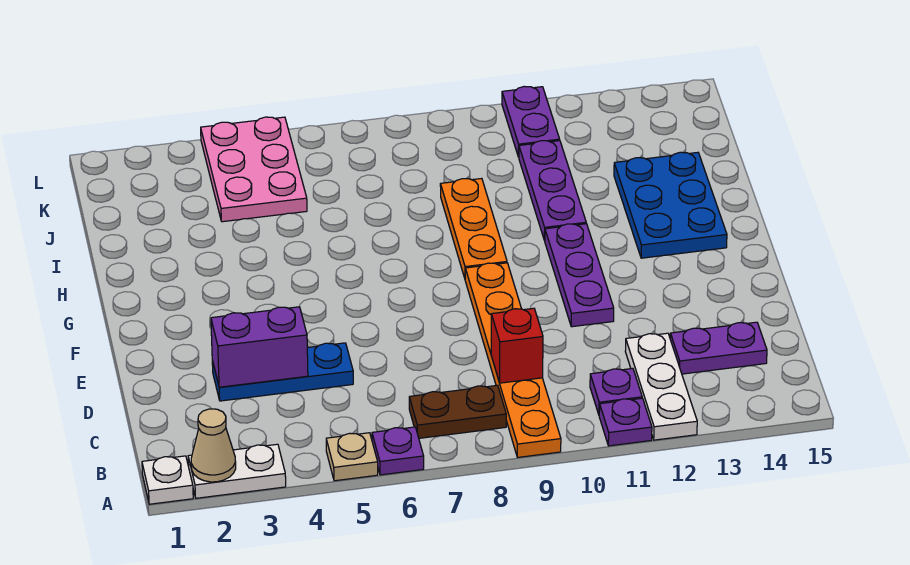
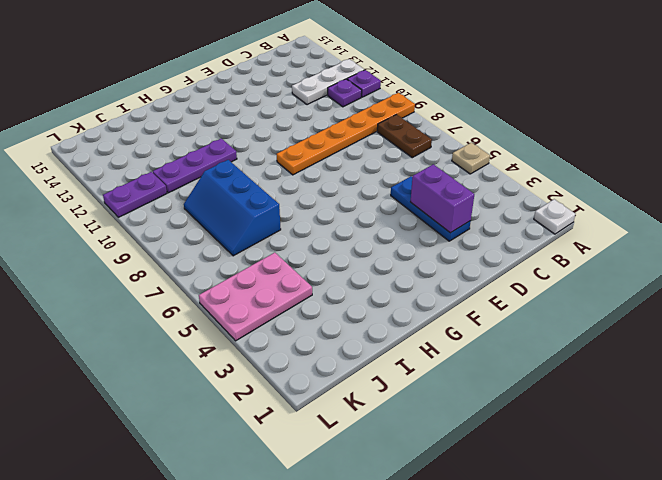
blue 2x3 slope [184,160,281,256] -> orange 1x3 plate [440,178,507,278]
none -> white 1x2 plate [188,444,286,498]
none -> purple 1x1 plate [372,427,424,475]
none -> purple 1x2 plate [670,322,767,374]

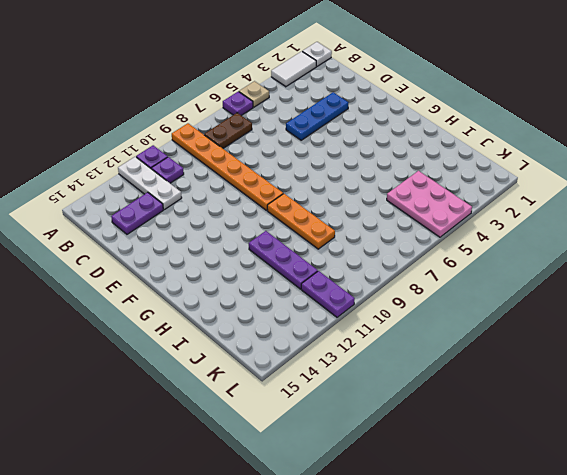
white 1x2 tile [271,51,316,87] -> white 1x2 plate [188,444,286,498]
none -> purple 1x3 plate [545,224,614,327]
none -> blue 2x3 plate [614,152,727,258]
none -> tan 1x1 cone [191,409,236,482]

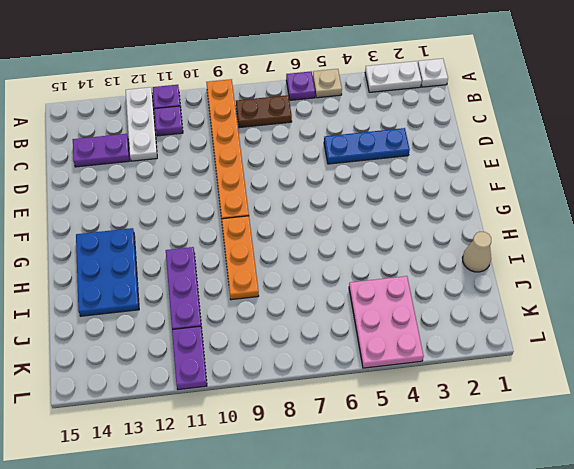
tan 1x1 cone [462,232,491,272] -> tan 1x1 cone moved to [191,409,236,482]
none -> purple 1x3 plate [545,224,614,327]
none -> red 1x1 brick [491,308,543,383]
none -> purple 1x2 brick [211,307,308,387]

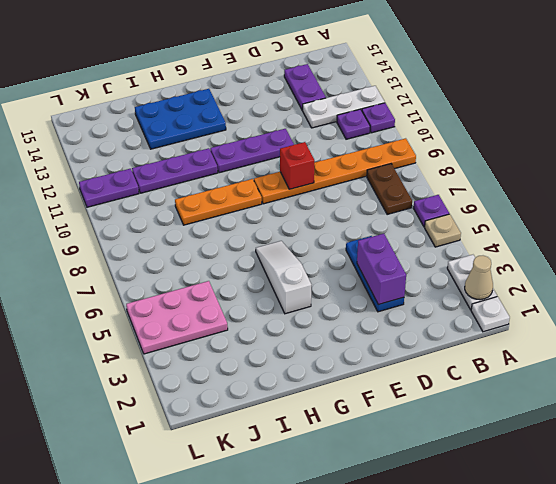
red 1x1 brick [280,142,315,189] -> red 1x1 brick moved to [491,308,543,383]
white 1x3 slope [256,241,312,314] -> none

